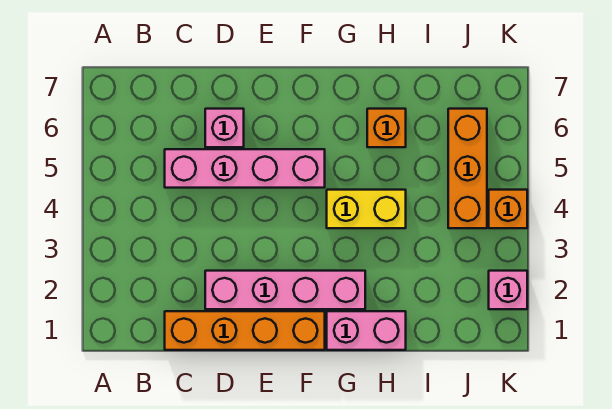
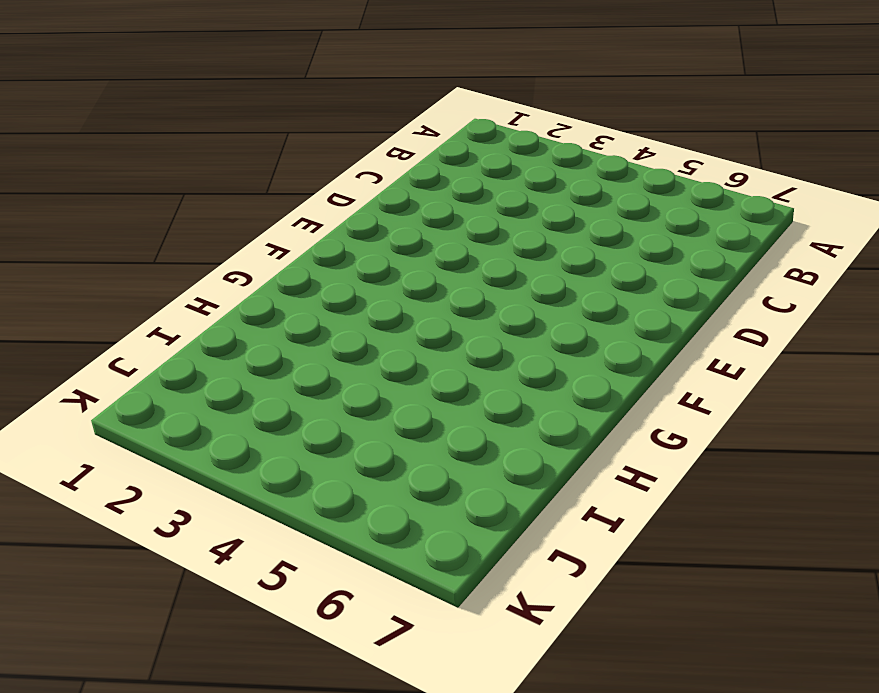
none -> orange 1x4 brick [165,311,325,350]
none -> pink 1x4 brick [165,149,325,188]

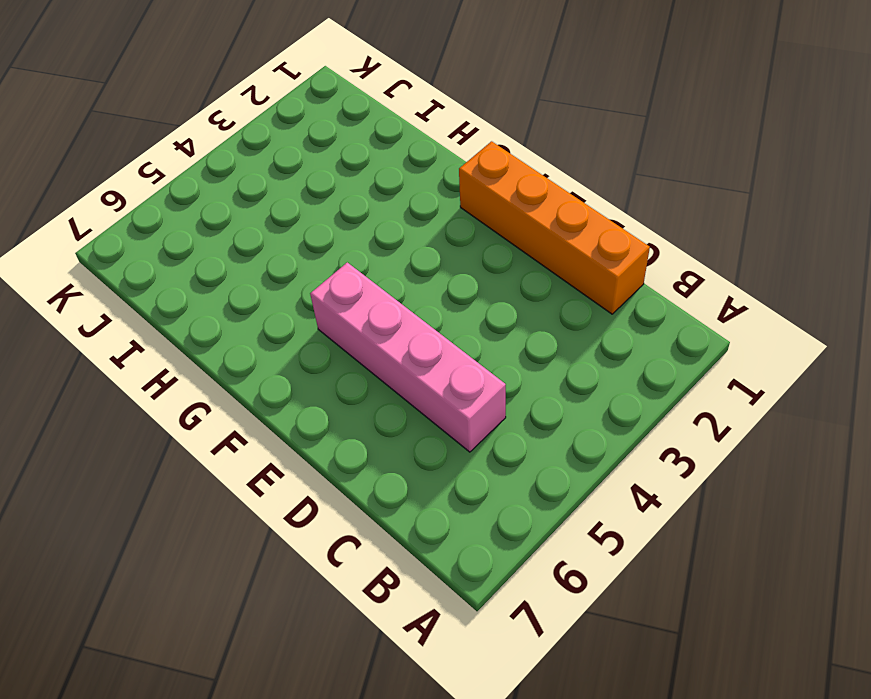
none -> pink 1x4 brick [205,271,365,309]
none -> pink 1x1 brick [205,109,244,147]

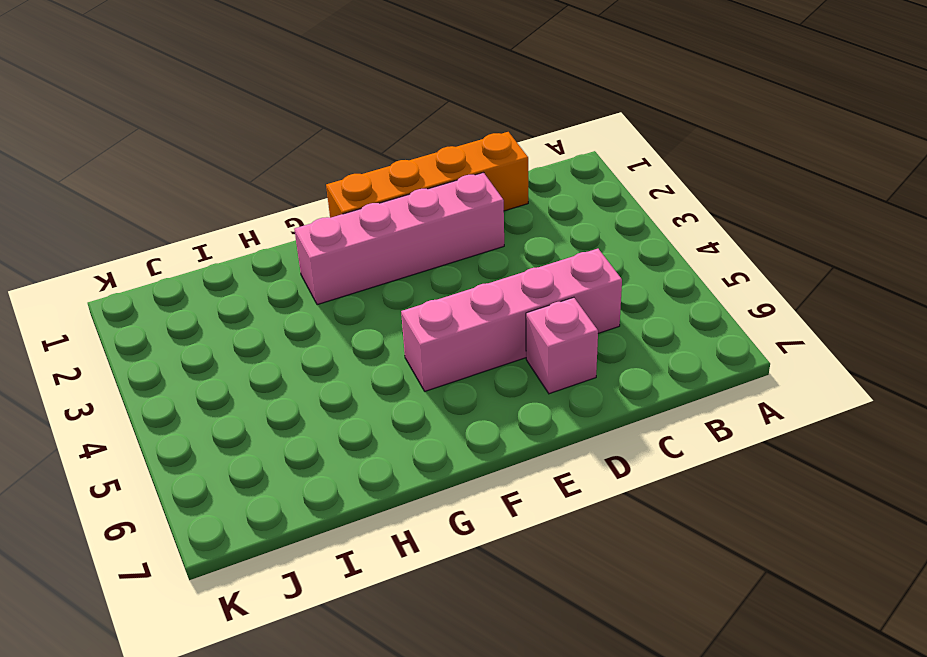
none -> pink 1x2 brick [327,311,406,350]
none -> yellow 1x2 brick [327,190,406,228]

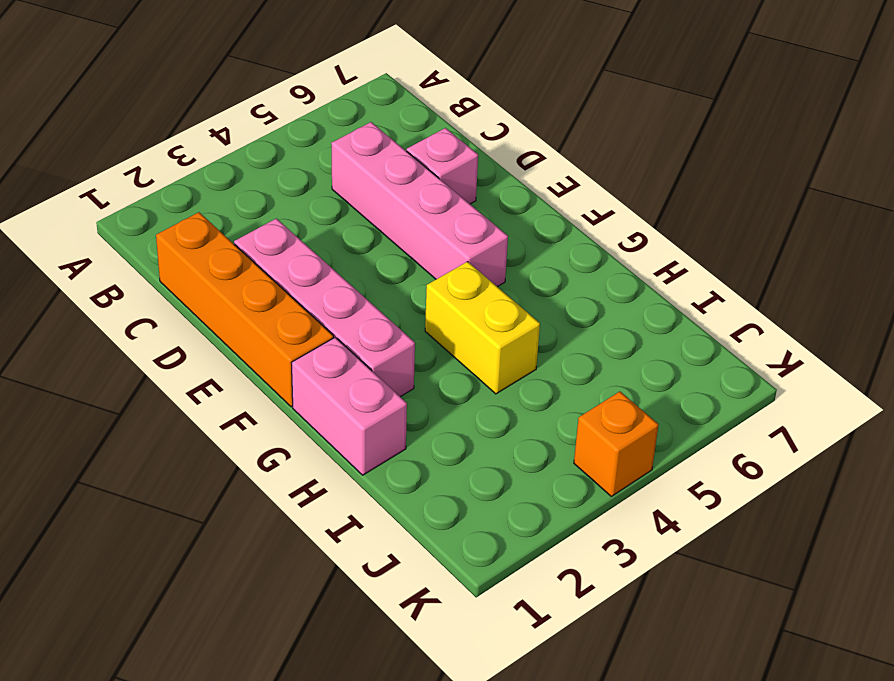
none -> orange 1x1 brick [367,109,406,147]
none -> orange 1x3 brick [448,109,487,228]

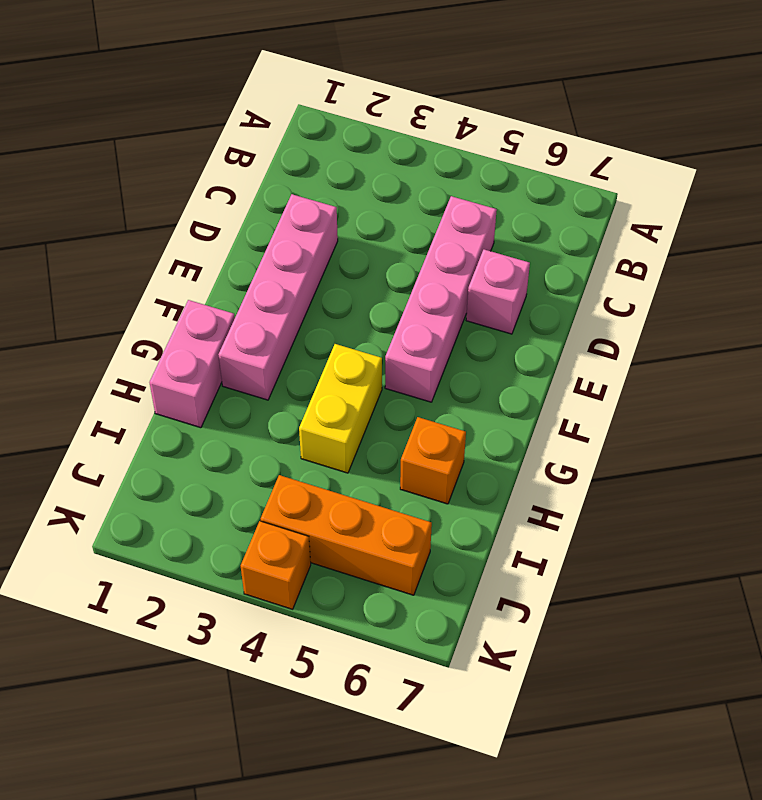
none -> orange 1x4 brick [165,311,325,350]
none -> pink 1x1 brick [489,271,527,309]

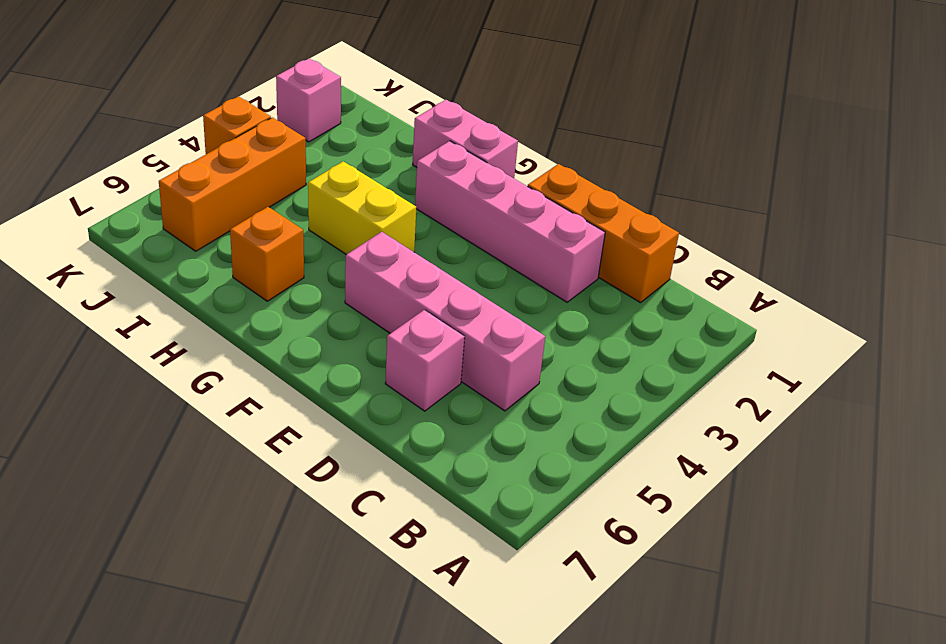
orange 1x3 brick [528,164,679,303] -> orange 1x4 brick [165,311,325,350]

